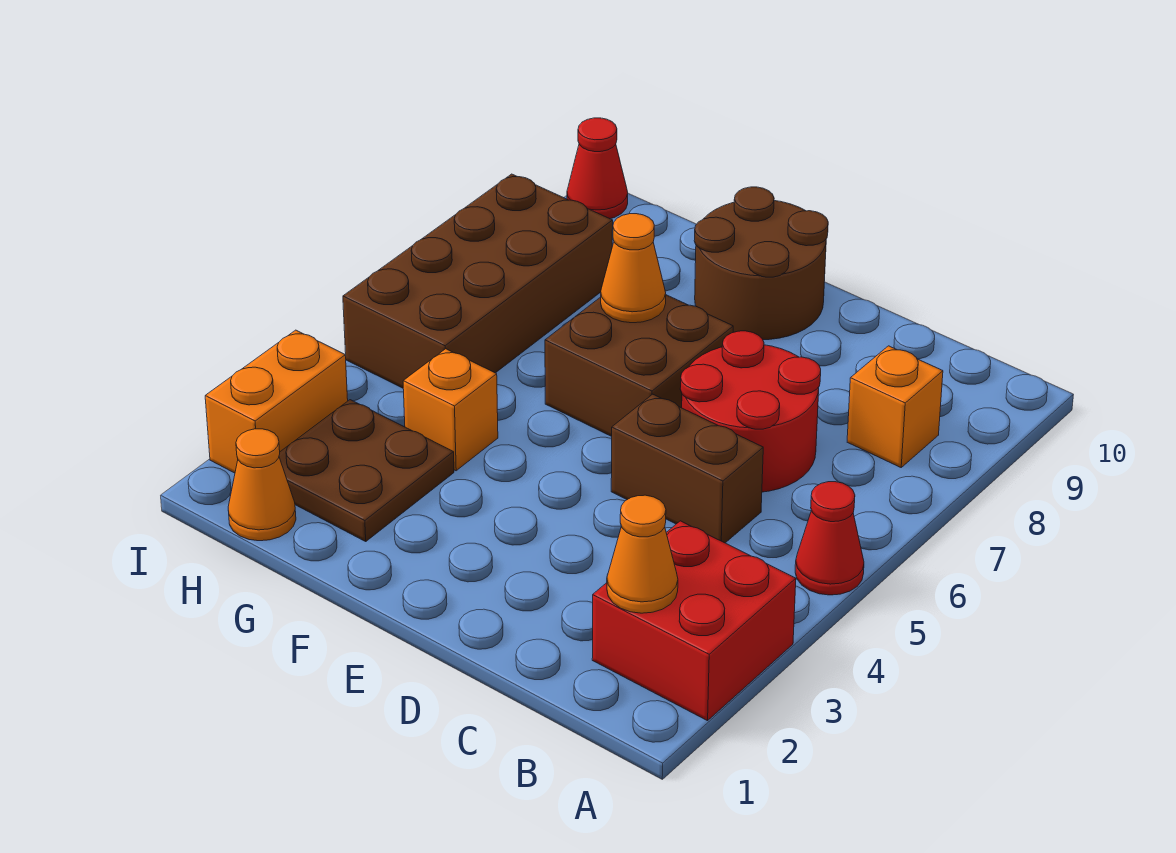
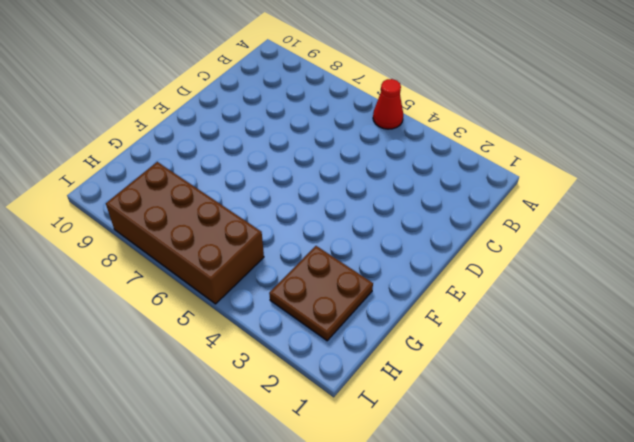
none -> red 2x2 brick [592,521,796,721]
none -> orange 1x1 brick [847,346,943,467]
none -> brown 1x2 brick [611,394,763,543]

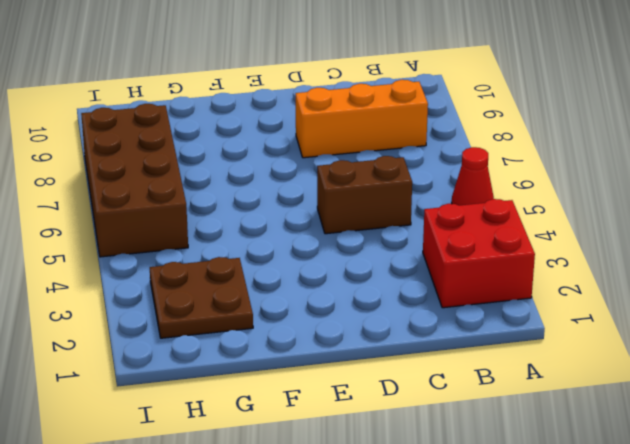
orange 1x3 brick [296,80,428,158] -> orange 1x1 brick [847,346,943,467]
none -> red 2x2 round brick [680,331,821,492]
none -> brown 2x2 brick [545,295,733,436]
none -> brown 2x2 round brick [694,187,828,340]

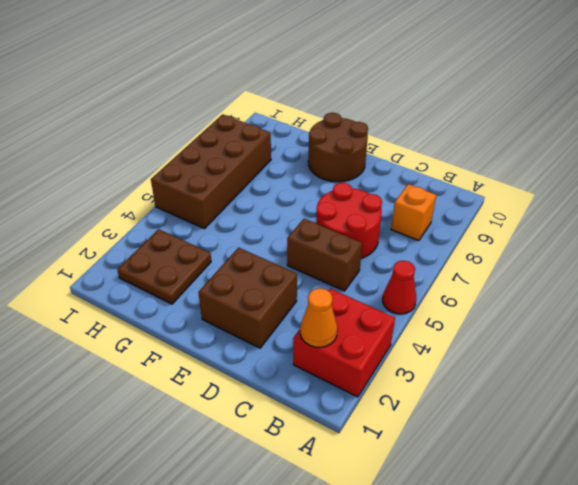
brown 2x2 brick [198,248,297,348] -> brown 2x2 brick moved to [545,295,733,436]
none -> orange 1x1 brick [403,349,498,471]
none -> orange 1x1 cone [228,429,296,541]
none -> orange 1x2 brick [205,330,348,473]

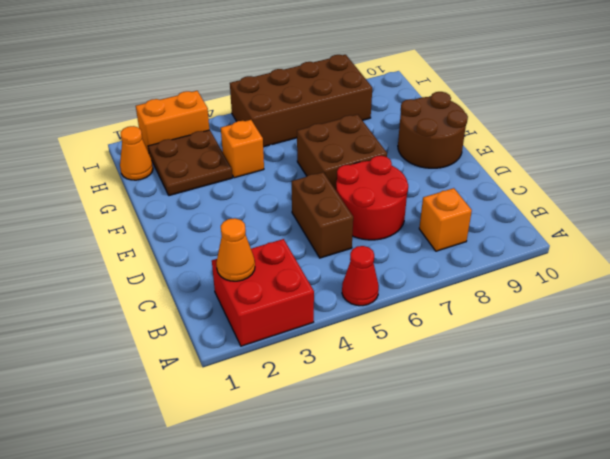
none -> red 1x1 cone [567,118,628,219]
none -> orange 1x1 cone [601,214,666,323]

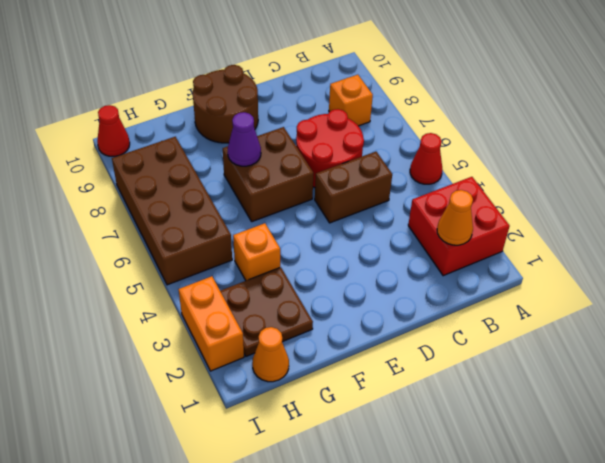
purple 1x1 cone [228,112,261,166] -> orange 1x1 cone [601,214,666,323]

